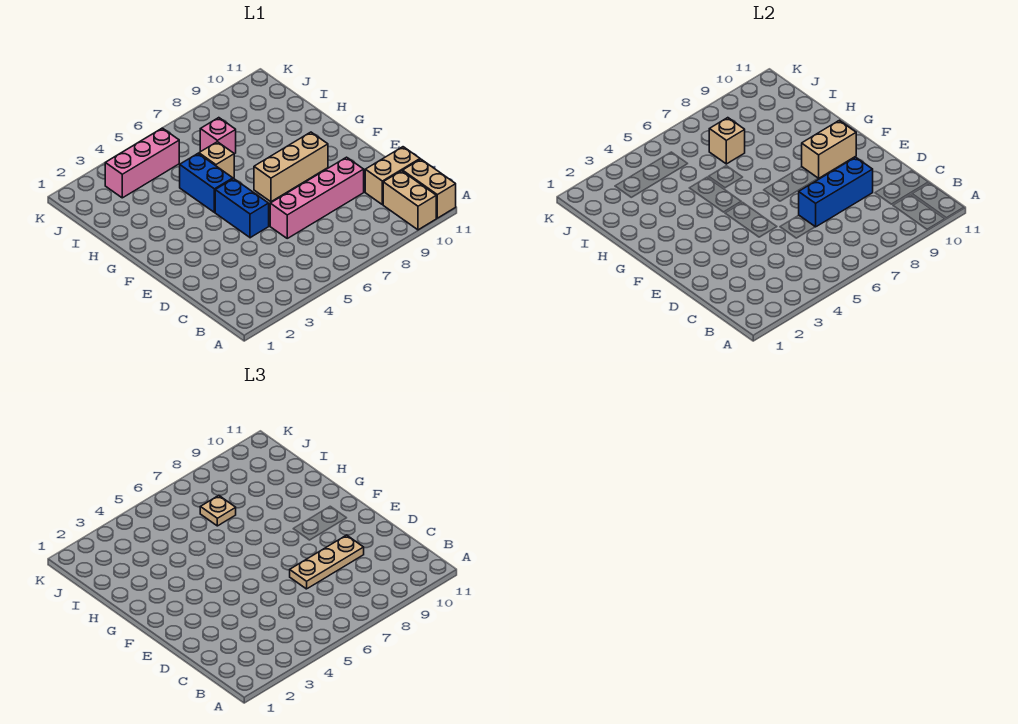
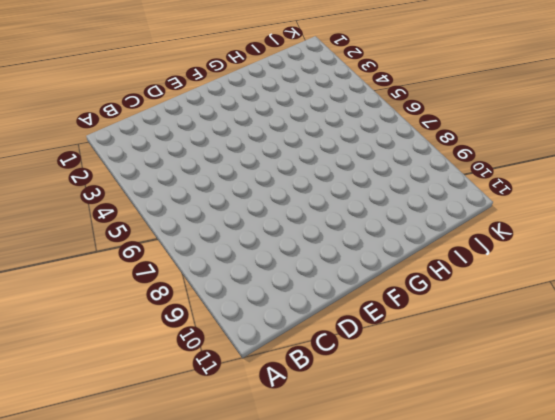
none -> tan 1x2 brick [383,171,436,230]
none -> tan 1x2 brick [403,159,456,218]
none -> tan 1x2 brick [365,147,420,205]

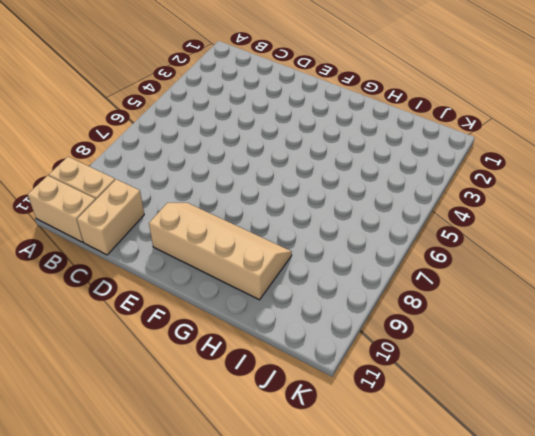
tan 2x4 slope [149,203,292,300] -> tan 1x3 brick [254,132,328,202]
none -> pink 1x4 brick [270,157,364,238]
none -> blue 1x2 brick [215,179,269,238]
none -> blue 1x2 brick [180,154,233,212]

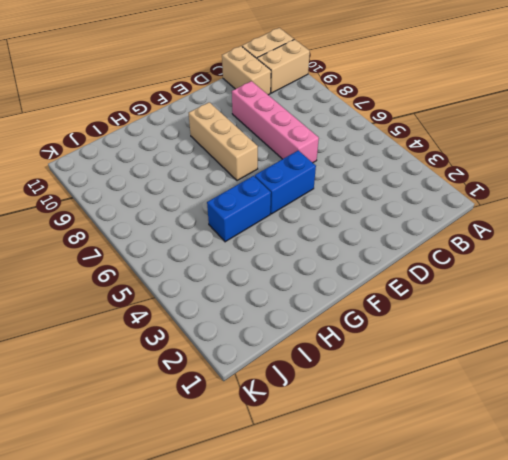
none -> tan 1x1 brick [199,142,234,178]
none -> pink 1x1 brick [200,118,236,154]
none -> pink 1x3 brick [105,128,179,198]

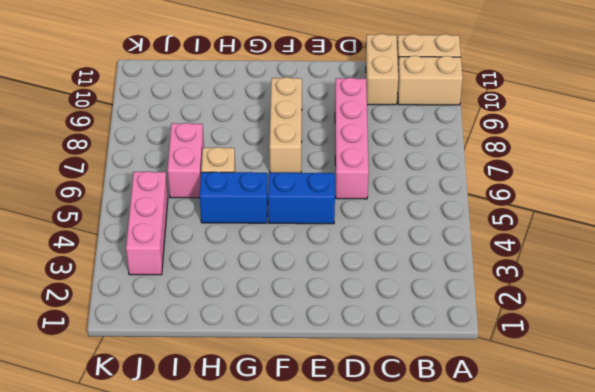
pink 1x2 brick [167,123,204,198] -> pink 1x1 brick [200,118,236,154]
none -> blue 1x3 brick [799,157,873,227]
none -> tan 1x2 brick [802,120,856,179]
none -> tan 1x1 brick [709,118,745,164]

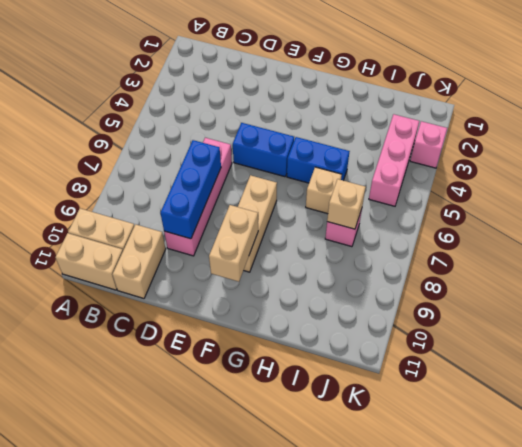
pink 1x1 brick [410,121,447,168] -> none
none -> tan 1x3 plate [290,535,364,589]
none -> tan 1x1 plate [200,495,236,526]

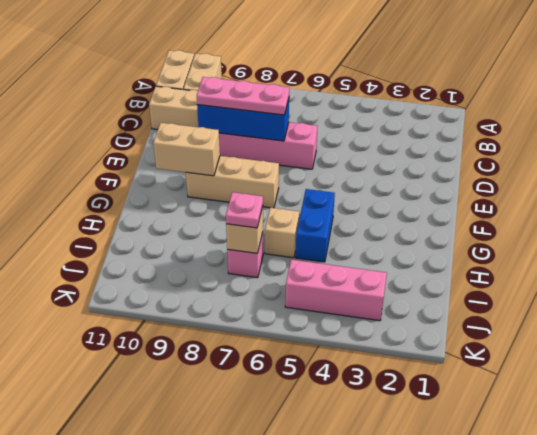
pink 1x3 plate [197,77,289,115] -> tan 1x3 plate [290,535,364,589]
pink 1x1 plate [226,192,263,228] -> tan 1x1 plate [200,495,236,526]
none -> blue 1x2 brick [215,179,269,238]

